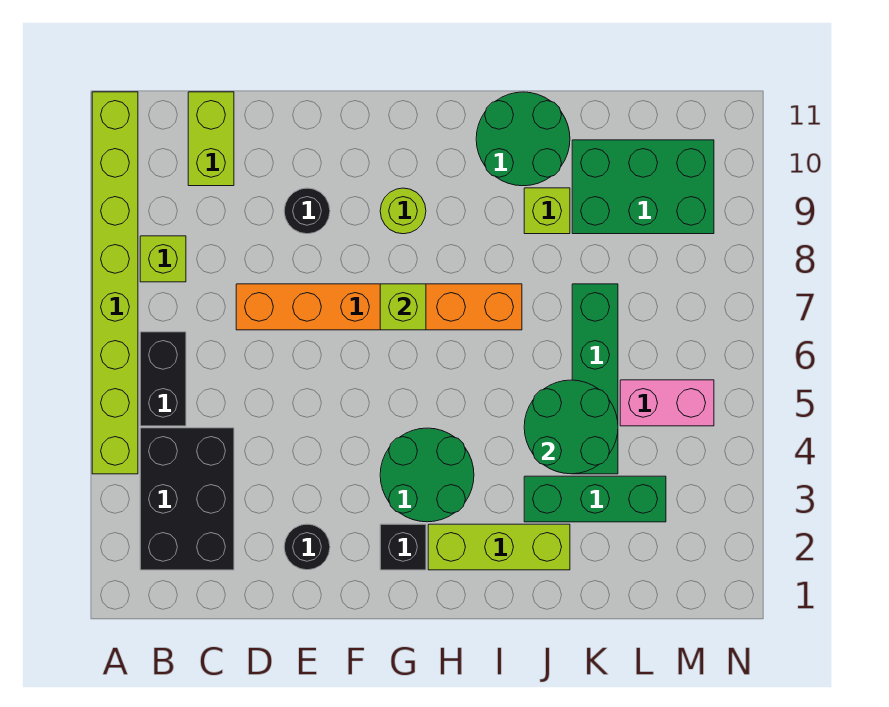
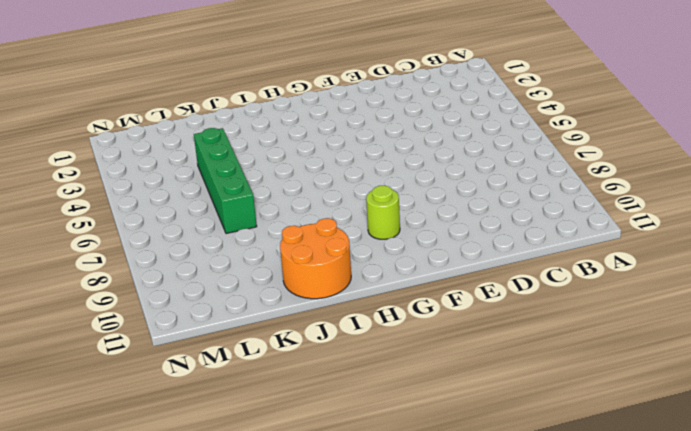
orange 2x2 round brick [280,218,351,299] -> green 2x2 round brick [476,92,570,186]
none -> lime 1x8 brick [92,92,138,474]
none -> black 2x3 brick [140,428,234,570]
none -> black 1x2 brick [140,332,186,426]

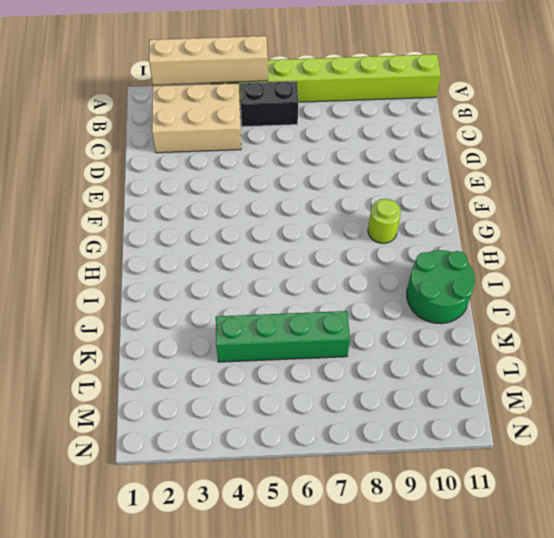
tan 1x4 brick [149,36,268,85] -> none
tan 2x3 brick [152,83,241,153] -> black 2x3 brick [140,428,234,570]
none -> lime 1x1 brick [140,236,186,282]
none -> lime 1x2 brick [188,92,234,186]
none -> orange 1x6 brick [236,284,522,330]

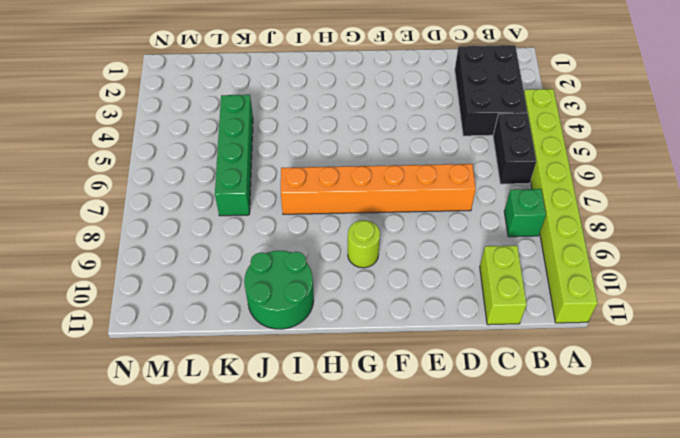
green 1x1 brick [504,189,546,237] -> lime 1x1 brick [140,236,186,282]
none -> black 1x1 round brick [284,524,330,570]
none -> black 1x1 round brick [284,188,330,234]
none -> black 1x1 brick [380,524,426,570]

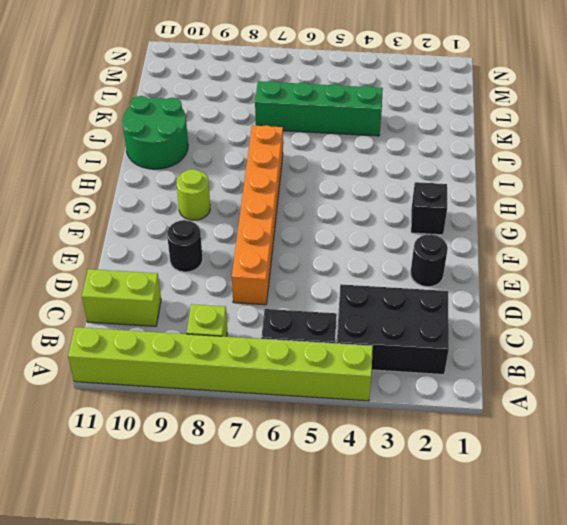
none -> green 2x2 round brick [380,428,474,522]
none -> lime 1x3 brick [428,524,570,570]
none -> green 1x3 brick [524,476,666,522]

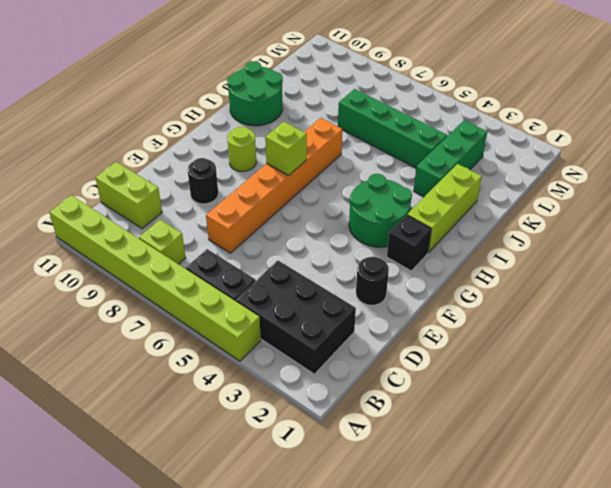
none -> lime 1x1 brick [524,188,570,234]
none -> green 2x3 brick [572,140,714,234]
none -> pink 1x2 brick [620,380,714,426]

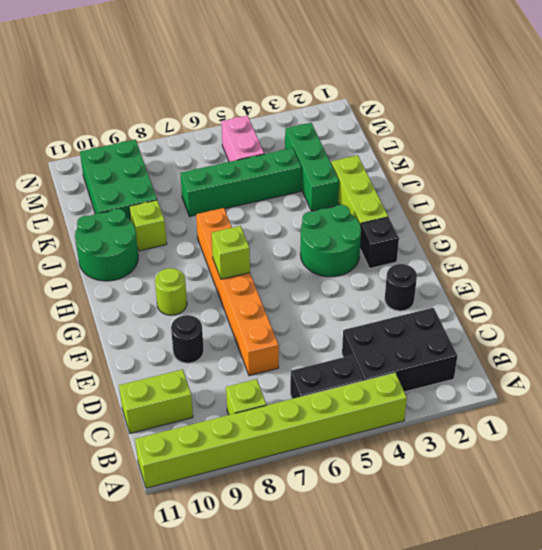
none -> green 2x2 round brick [524,380,618,474]

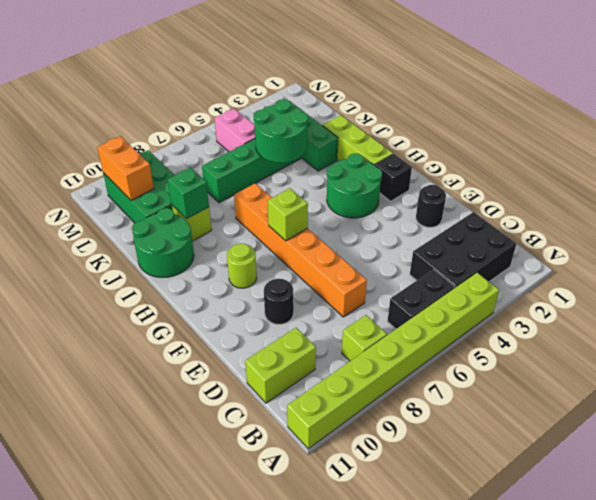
green 1x1 brick [168,167,209,219] -> none
orange 1x2 brick [97,136,154,200] -> none

